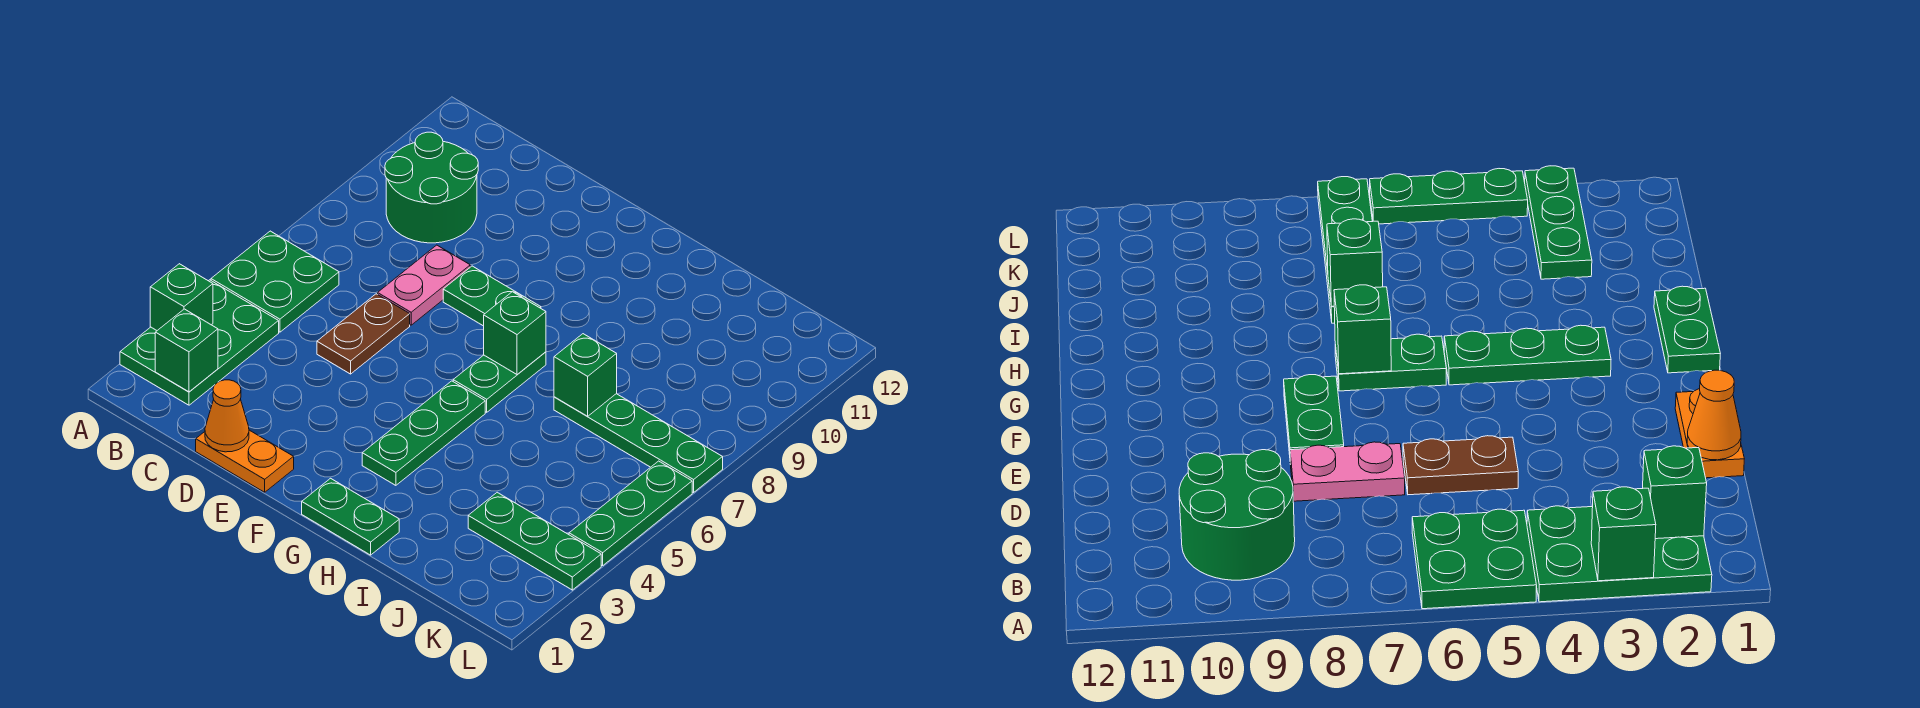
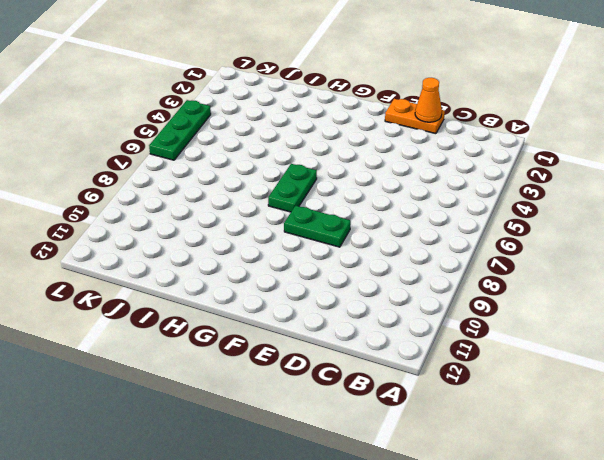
none -> green 2x3 plate [120,280,279,405]
none -> green 2x2 plate [211,231,339,332]
none -> green 2x2 round brick [385,132,478,243]

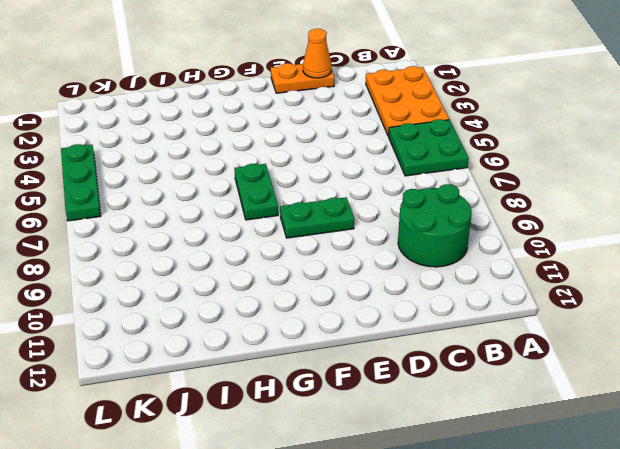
orange 2x3 plate [366,66,449,136] -> green 2x3 plate [120,280,279,405]
none -> brown 1x2 plate [317,294,410,374]
none -> pink 1x2 plate [378,245,470,325]
none -> green 1x2 plate [302,478,399,555]

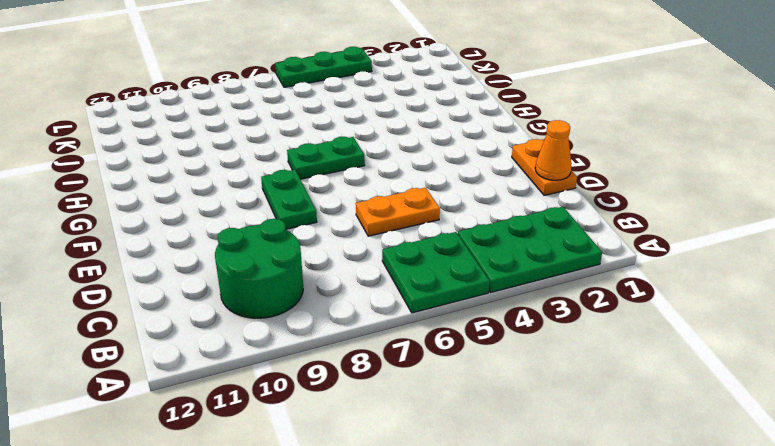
orange 1x2 plate [356,188,440,236] -> brown 1x2 plate [317,294,410,374]
none -> pink 1x2 plate [378,245,470,325]
none -> green 1x2 plate [302,478,399,555]
none -> green 1x3 plate [362,381,485,485]

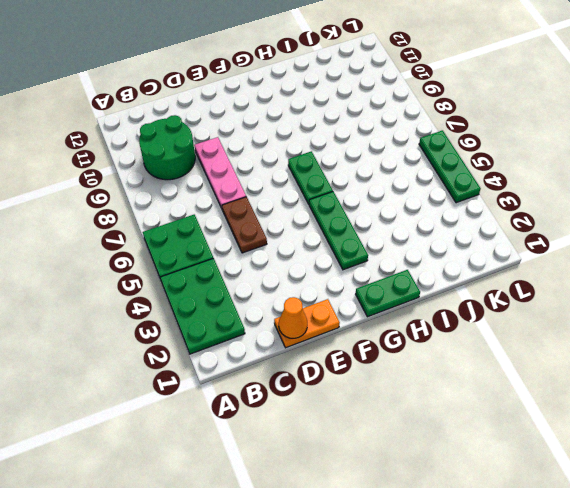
pink 1x3 plate [194,137,246,210] -> pink 1x2 plate [378,245,470,325]
none -> green 1x2 plate [443,266,541,326]
none -> green 1x4 plate [554,394,723,492]
none -> green 1x3 plate [468,492,601,590]

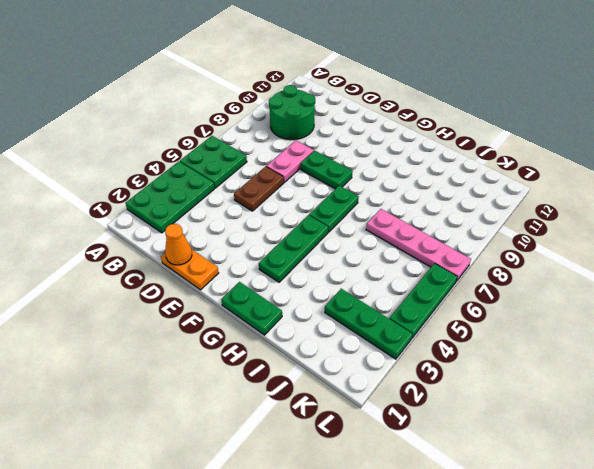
pink 1x4 plate [366,209,471,281] -> green 1x4 plate [554,394,723,492]
none -> green 1x1 brick [150,264,213,330]
none -> green 1x1 brick [155,309,218,392]
none -> green 1x1 brick [484,292,546,374]

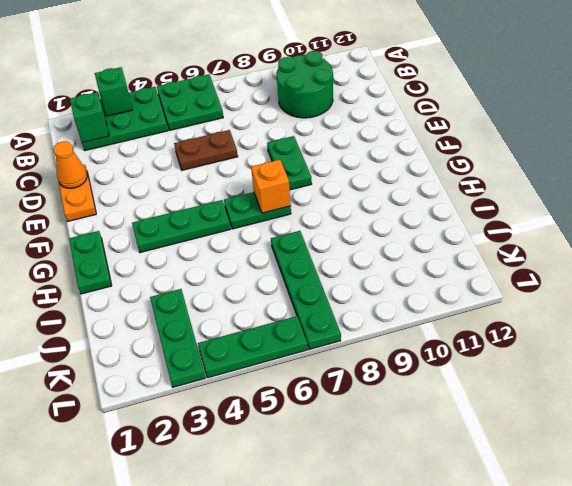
orange 1x1 brick [251,160,291,213] -> green 1x1 brick [484,292,546,374]
none -> pink 1x2 plate [378,245,470,325]
none -> green 1x1 brick [554,334,617,416]

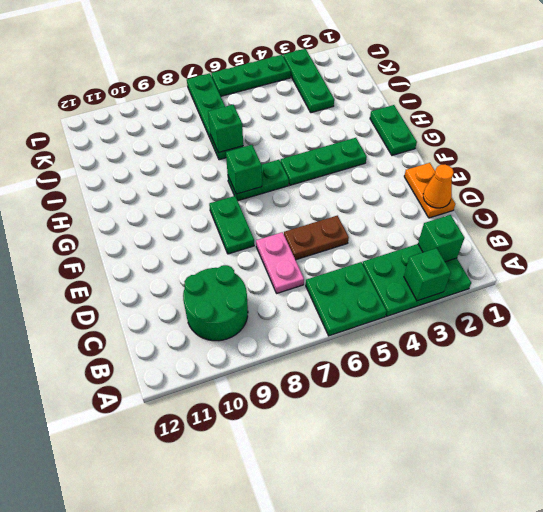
pink 1x2 plate [256,232,304,293] -> pink 1x2 plate turned to [378,245,470,325]

